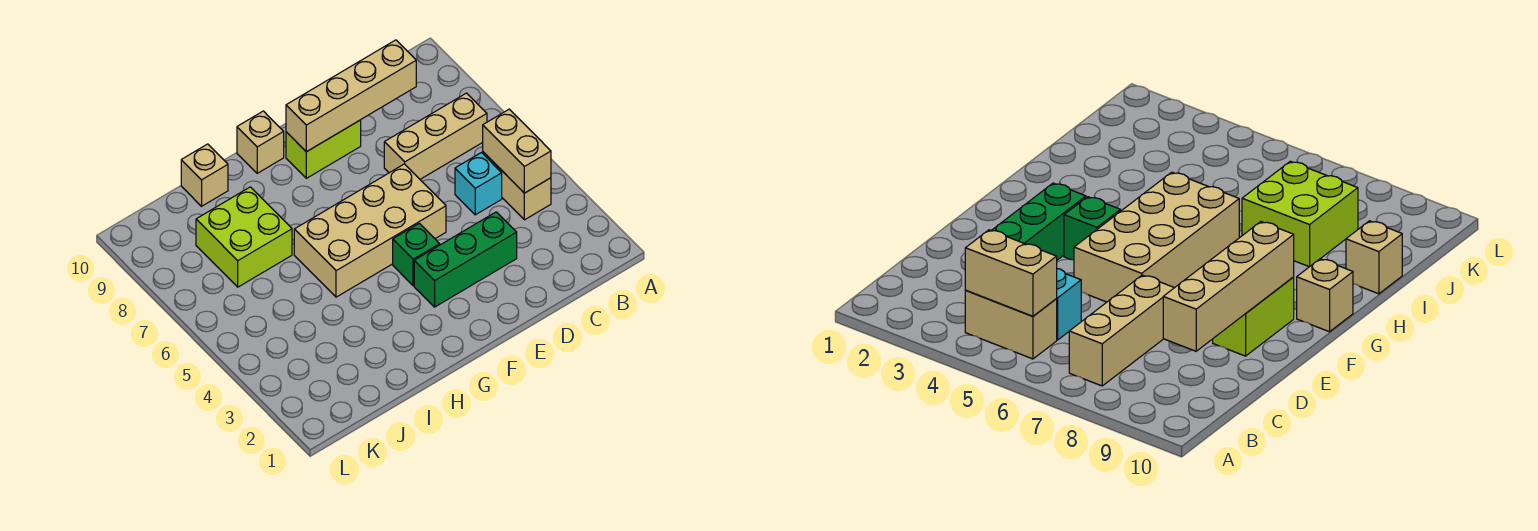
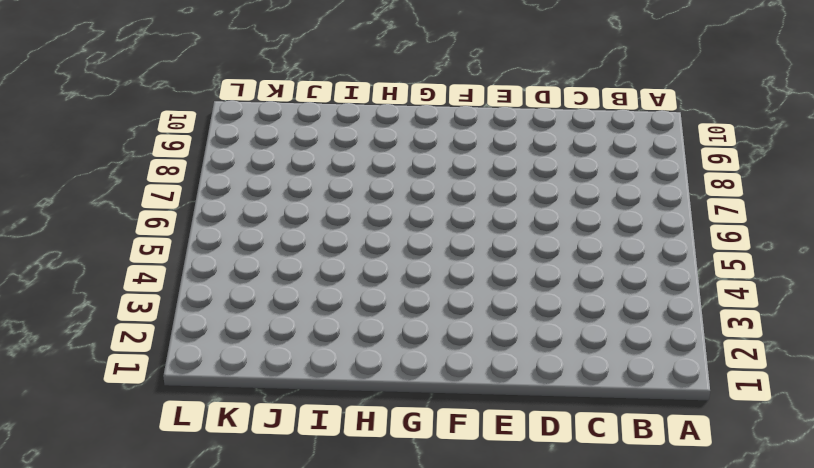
none -> tan 1x2 brick [483,152,551,220]
none -> tan 1x3 brick [384,93,487,179]
none -> cyan 1x1 brick [455,153,502,215]

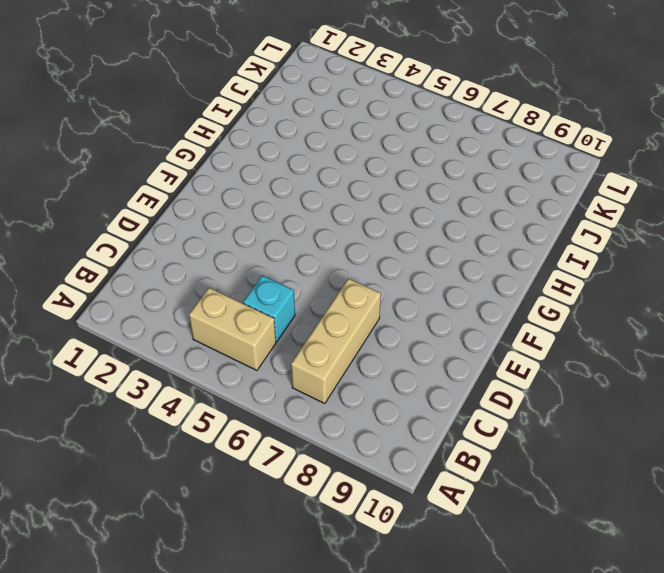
none -> green 1x3 brick [414,212,517,307]
none -> tan 2x4 brick [294,164,446,297]
none -> lime 1x2 brick [286,120,361,178]

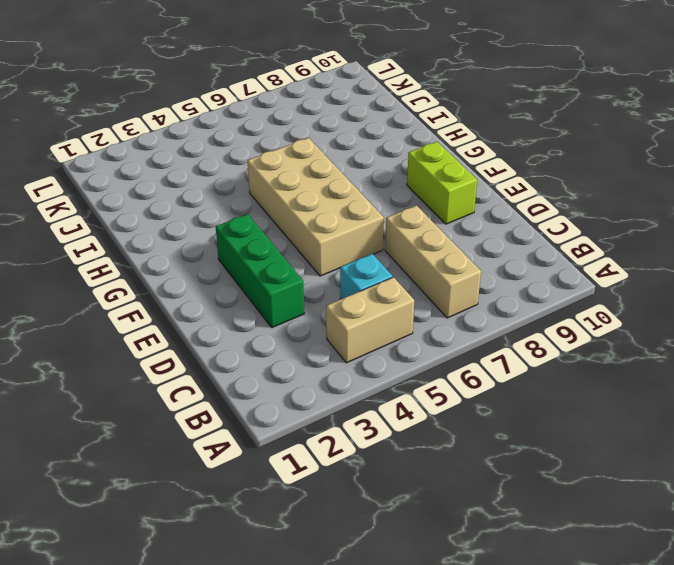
none -> green 1x1 brick [393,223,440,286]
none -> tan 1x1 brick [237,111,284,173]
none -> lime 2x2 brick [196,187,292,287]

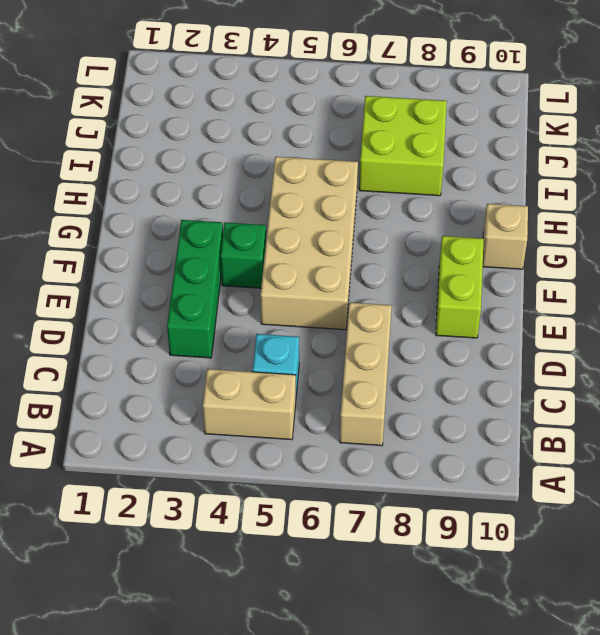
none -> tan 1x1 brick [181,144,228,206]
none -> tan 1x2 brick [483,109,551,193]
none -> tan 1x4 brick [286,40,416,152]

